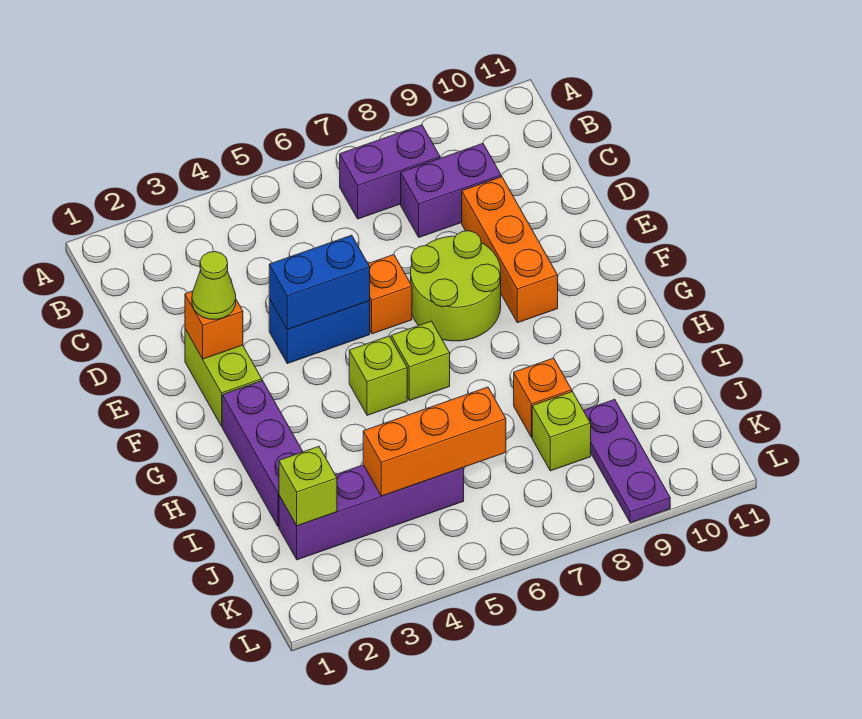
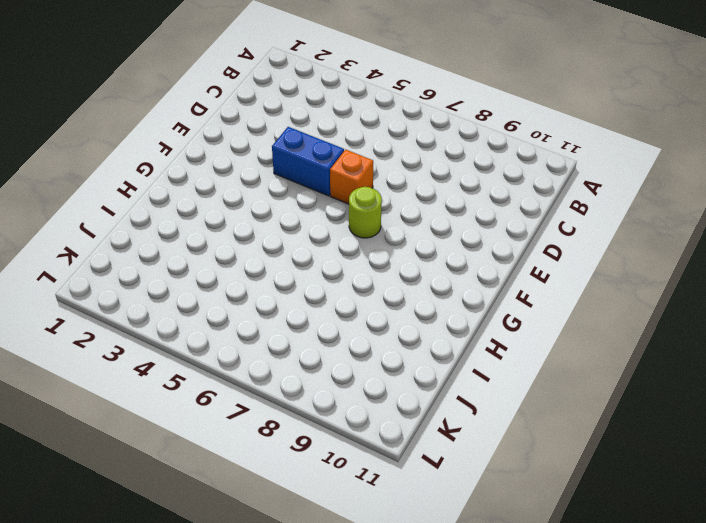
lime 1x1 round brick [349,187,382,238] -> lime 2x2 round brick [411,231,501,341]
none -> purple 1x2 brick [340,125,440,219]
none -> purple 1x2 brick [401,143,501,237]
none -> orange 1x3 brick [462,177,558,323]

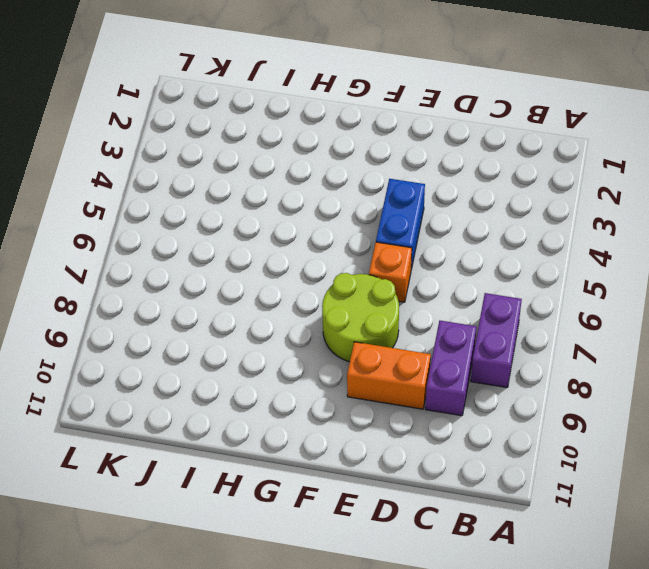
orange 1x2 brick [347,342,431,409] -> orange 1x3 brick [462,177,558,323]
none -> lime 1x2 brick [185,329,262,426]
none -> purple 1x3 brick [222,381,303,527]
none -> lime 1x1 brick [349,336,407,415]

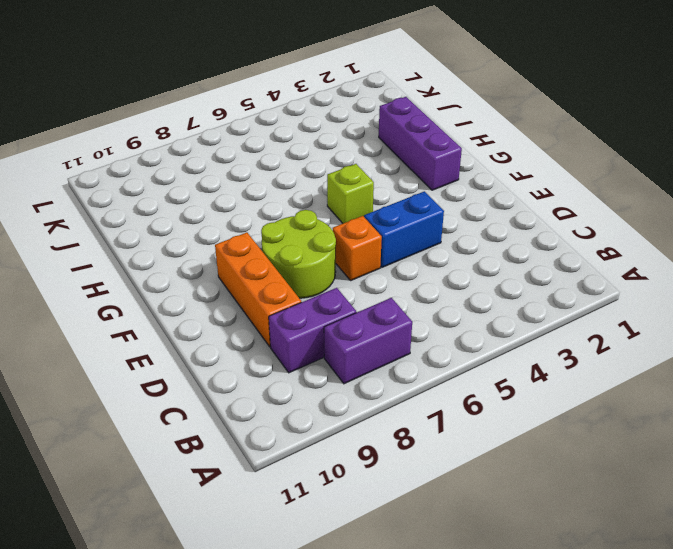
none -> lime 1x2 brick [185,329,262,426]
none -> lime 1x1 brick [391,321,450,401]
none -> orange 1x1 brick [514,358,572,437]

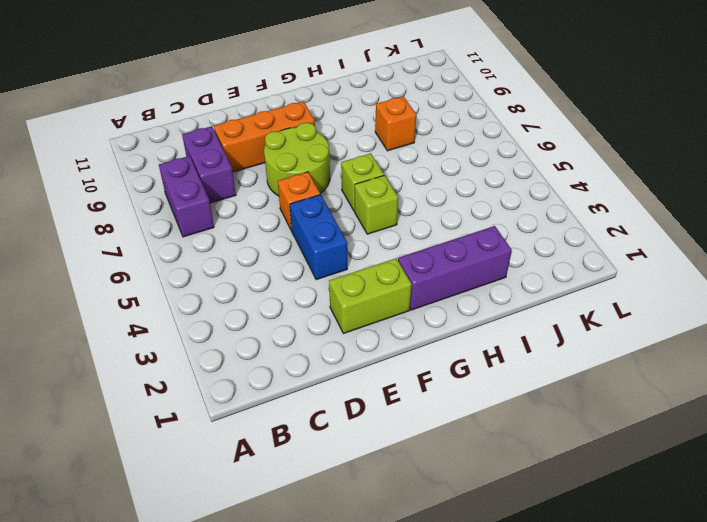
none -> purple 1x4 brick [279,465,464,560]
none -> lime 1x1 brick [532,392,591,471]
none -> purple 1x3 plate [584,399,670,523]

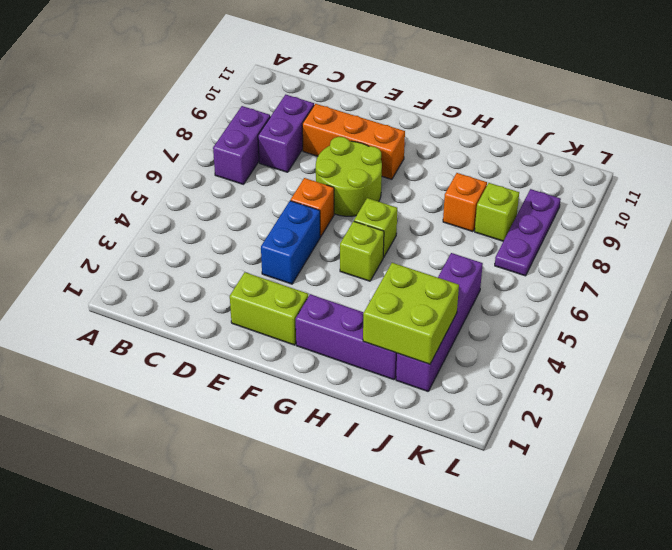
lime 2x2 brick [363,263,459,364] -> lime 1x1 brick [279,446,337,526]
purple 1x3 plate [495,189,561,276] -> purple 1x3 plate turned to [584,399,670,523]
none -> orange 1x1 brick [185,291,243,359]
none -> blue 1x2 brick [269,235,370,330]
none -> orange 1x3 brick [363,387,506,496]

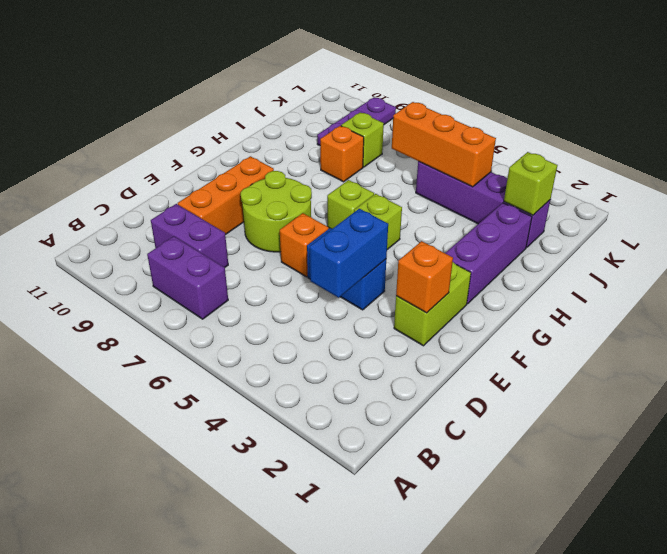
blue 1x2 brick [310,209,388,298] -> blue 1x2 brick turned to [269,235,370,330]
none -> lime 1x1 cone [192,251,236,319]

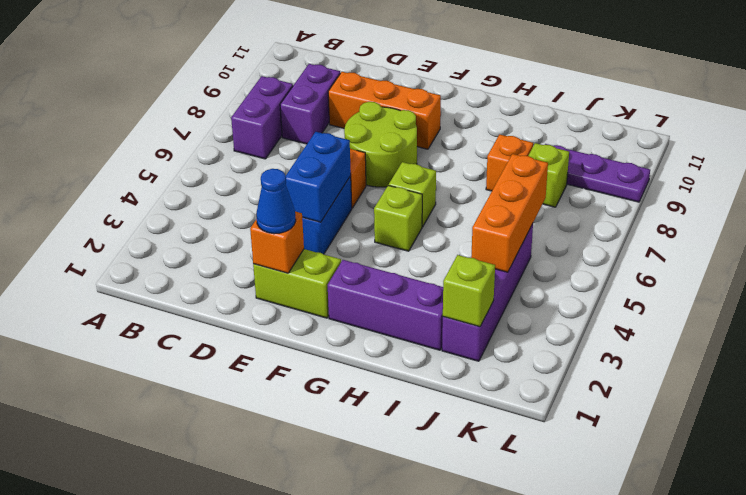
blue 1x1 cone [256,169,296,234] -> lime 1x1 cone [192,251,236,319]

